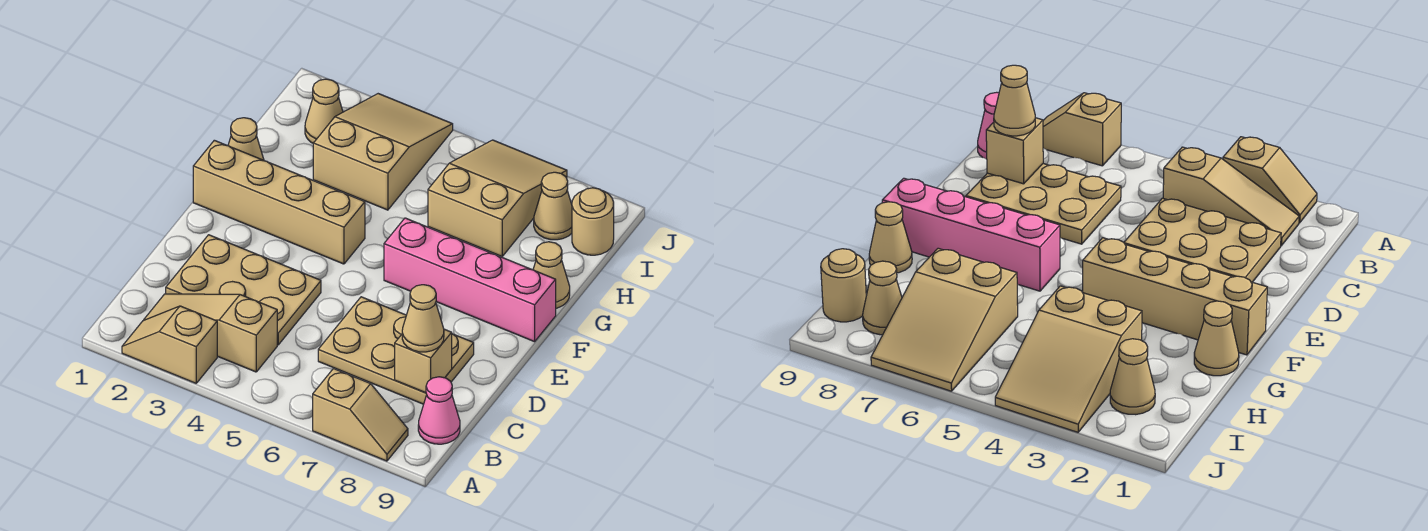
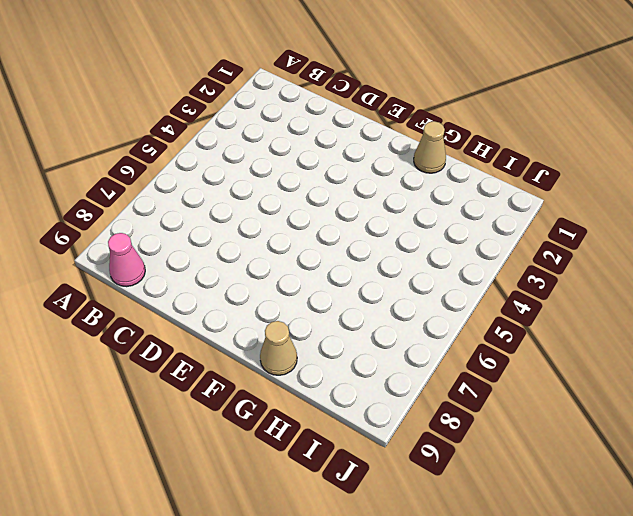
none -> tan 1x2 slope [122,306,217,383]
none -> tan 1x2 slope [313,369,408,461]
none -> tan 1x3 slope [144,294,277,372]

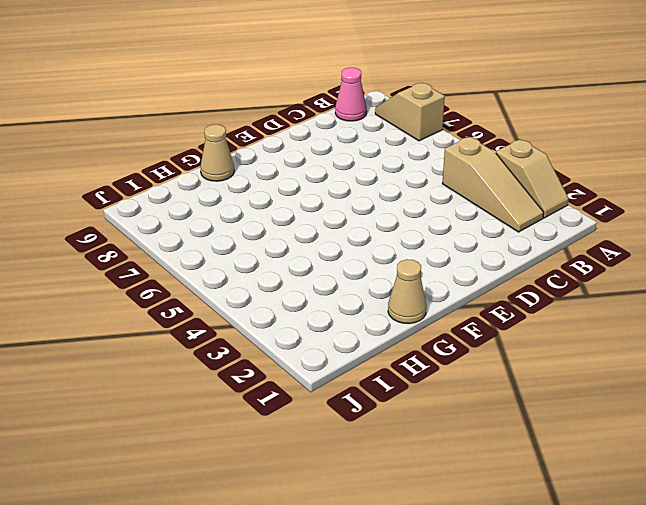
none -> tan 2x3 plate [166,235,321,345]
none -> tan 2x3 plate [318,297,474,404]
none -> tan 1x4 brick [193,140,365,264]

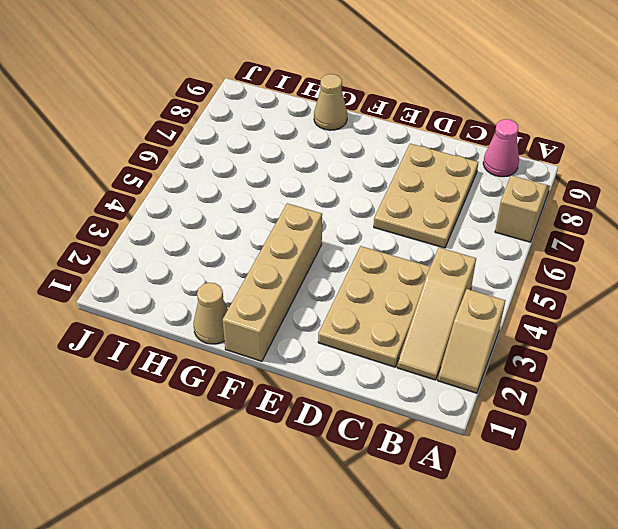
none -> pink 1x4 brick [384,218,556,342]
none -> tan 2x3 slope [313,94,453,210]
none -> tan 2x3 slope [428,140,567,256]

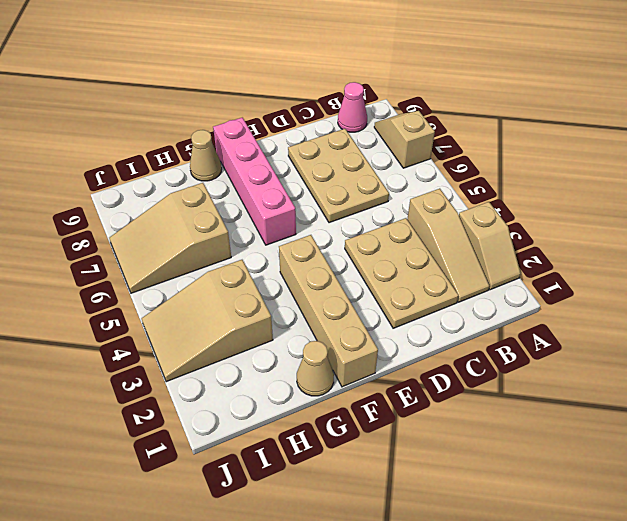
none -> tan 1x1 cone [305,79,343,143]
none -> tan 1x1 cone [534,172,572,240]
none -> tan 1x1 round brick [572,188,614,255]

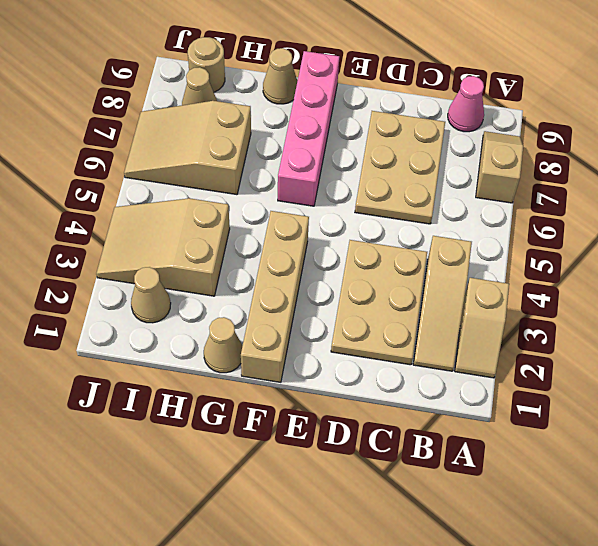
none -> tan 1x1 brick [395,329,452,393]
none -> tan 1x1 cone [402,285,444,352]

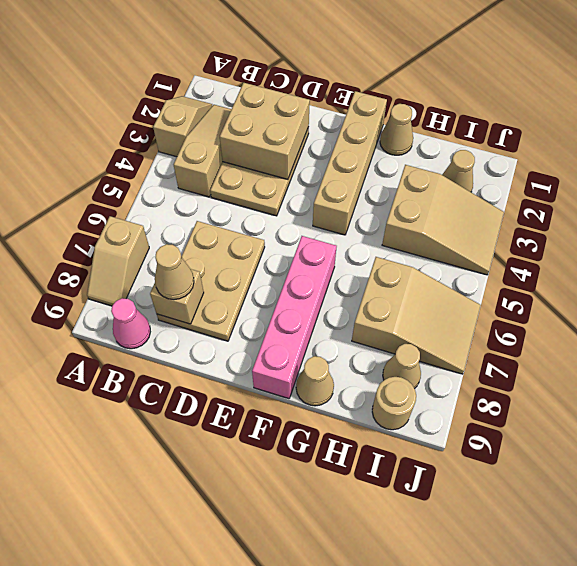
tan 2x2 brick [220,83,310,179] -> none

